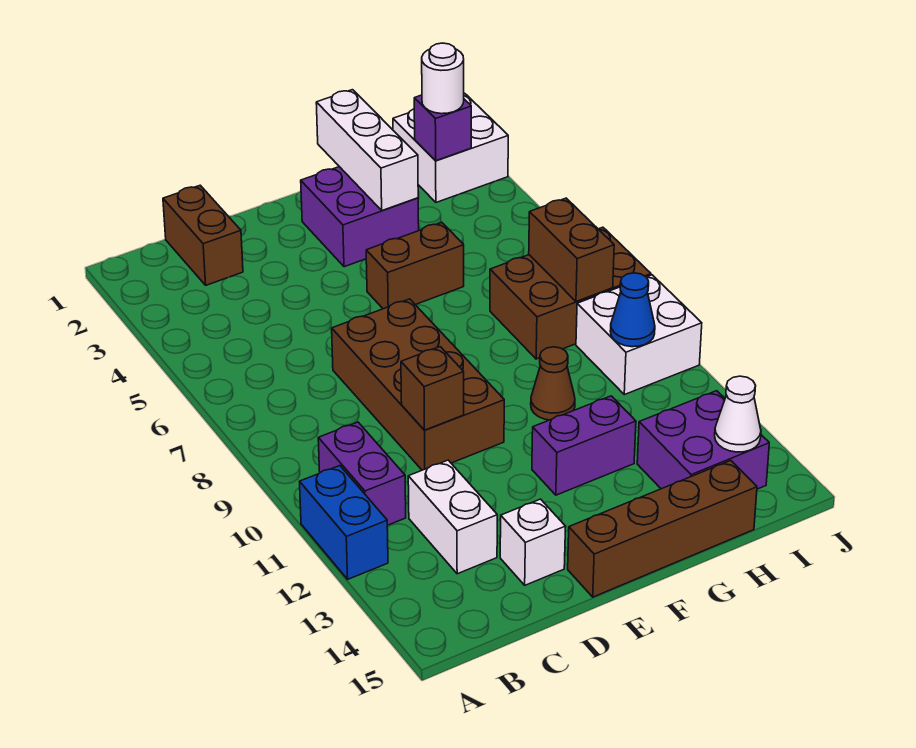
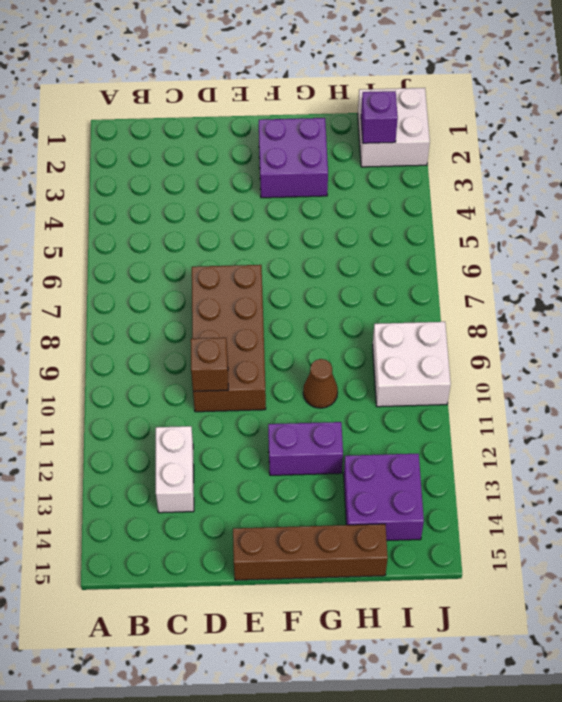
none -> blue 1x2 brick [300,466,388,579]
none -> purple 1x2 brick [318,422,406,525]
none -> brown 1x2 brick [163,185,243,285]

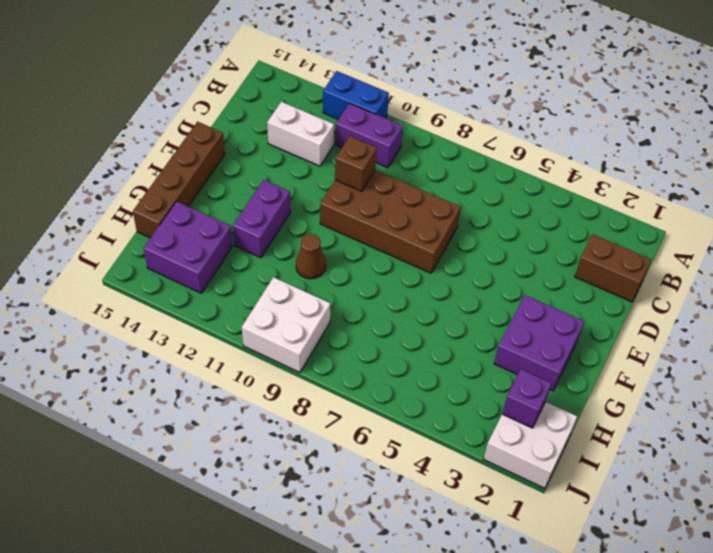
none -> white 1x1 brick [500,499,566,585]
none -> brown 1x2 brick [366,222,464,309]
none -> brown 2x3 brick [490,227,651,359]

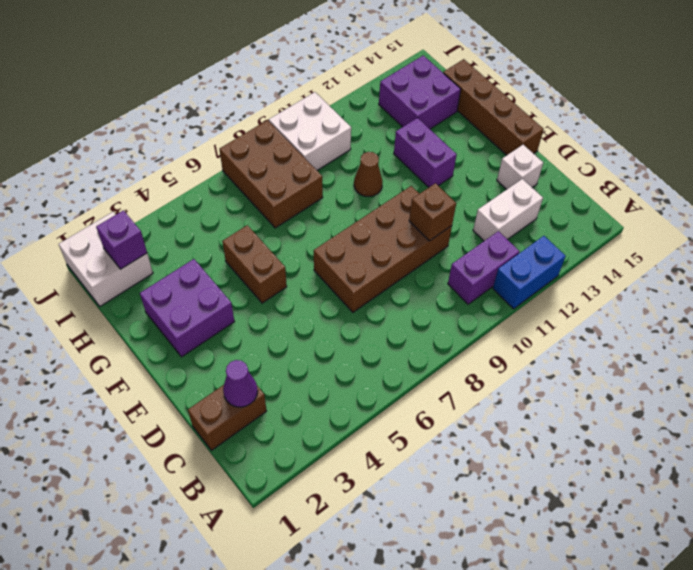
purple 1x1 cone [223,360,258,407] -> none
none -> white 1x3 brick [316,90,419,210]
none -> brown 1x2 brick [529,198,614,302]
none -> blue 1x1 cone [610,273,655,347]

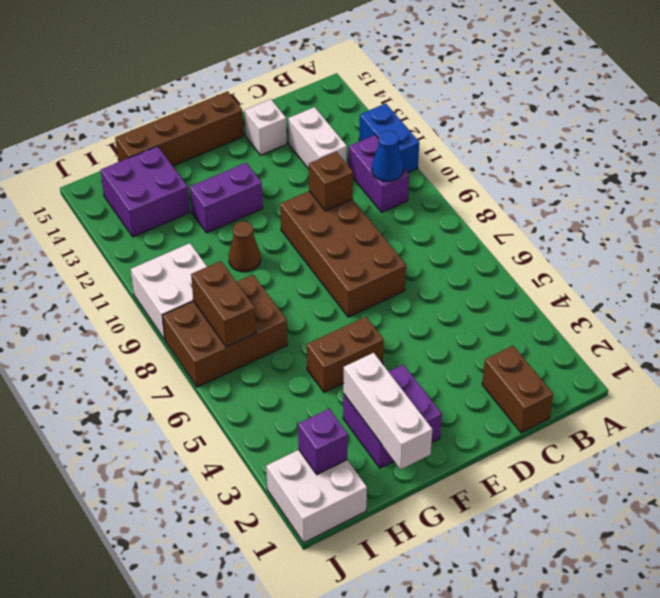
blue 1x1 cone [372,131,403,182] -> blue 1x1 cone moved to [610,273,655,347]
none -> white 1x1 cone [715,376,761,452]
none -> white 1x1 round brick [422,43,464,114]

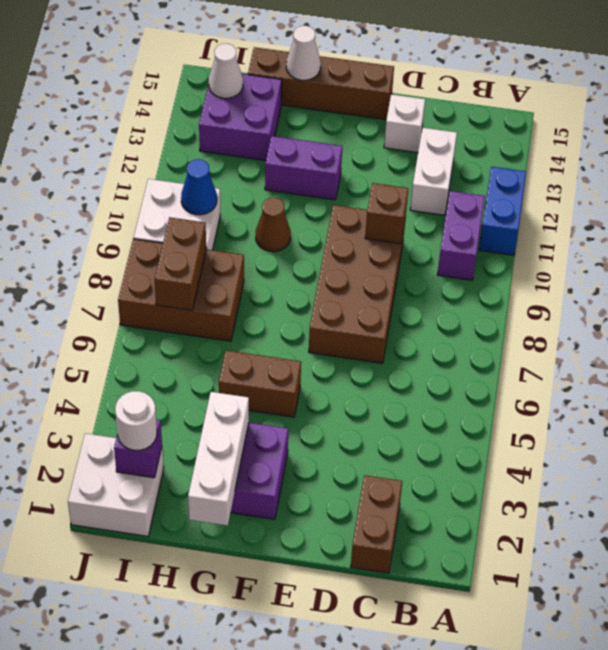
white 1x1 cone [286,26,321,80] -> none

